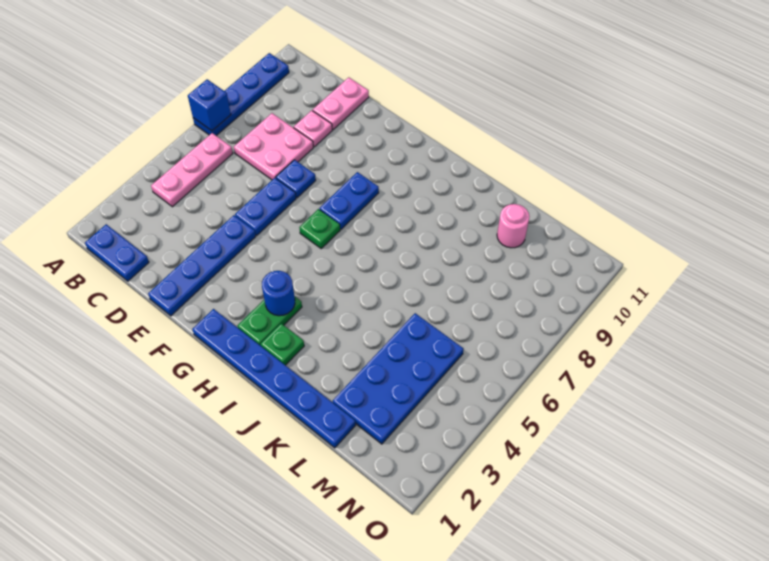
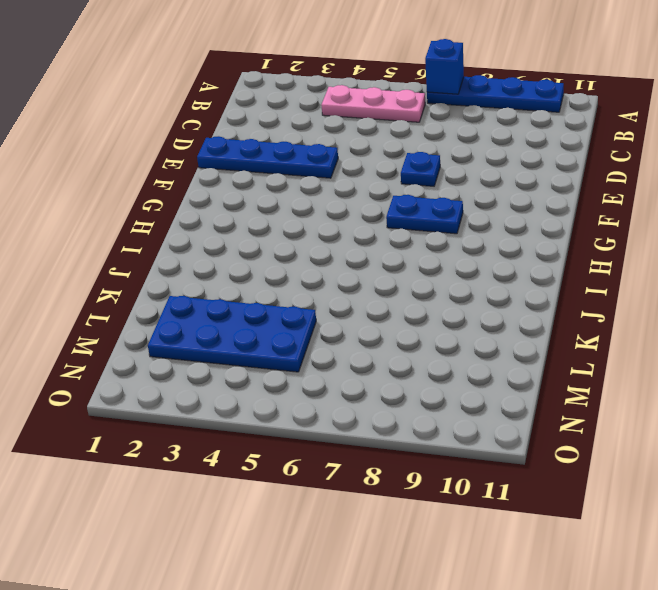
none -> blue 1x2 plate [85,224,149,281]
none -> pink 2x2 plate [234,113,313,180]
none -> pink 1x1 plate [294,110,332,147]

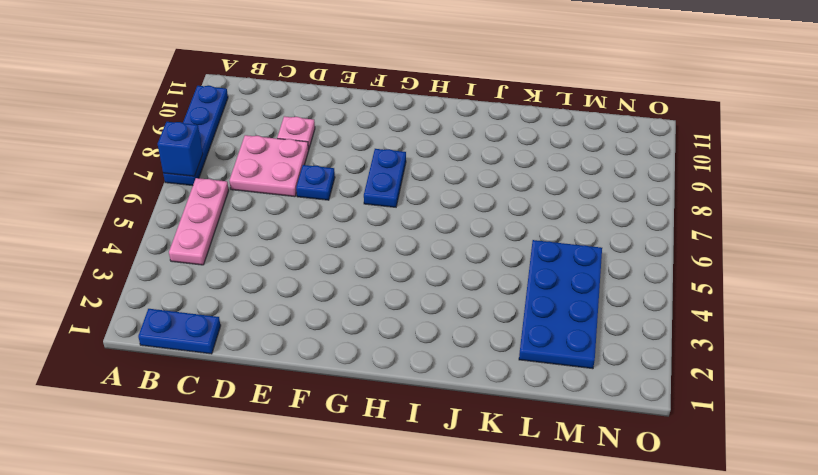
none -> pink 1x2 plate [313,77,369,130]
none -> blue 1x4 plate [148,215,256,316]
none -> blue 1x2 plate [235,178,296,235]

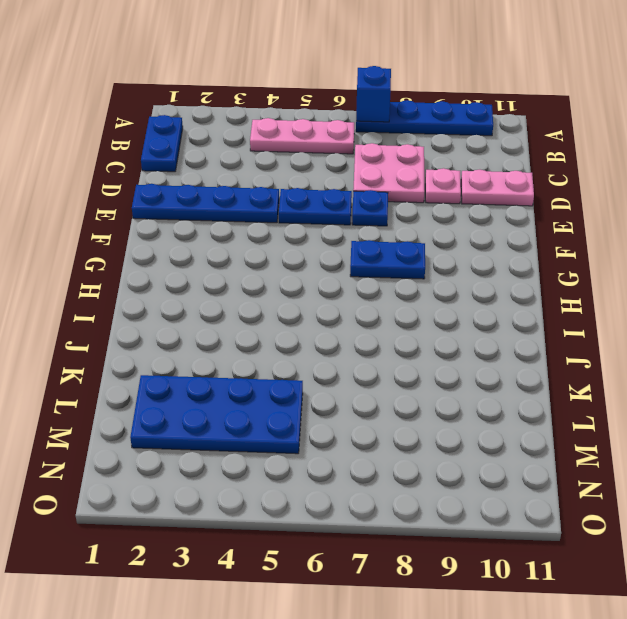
none -> blue 1x6 plate [192,309,356,448]
none -> green 1x1 plate [299,209,340,248]
none -> green 1x2 plate [237,296,302,346]

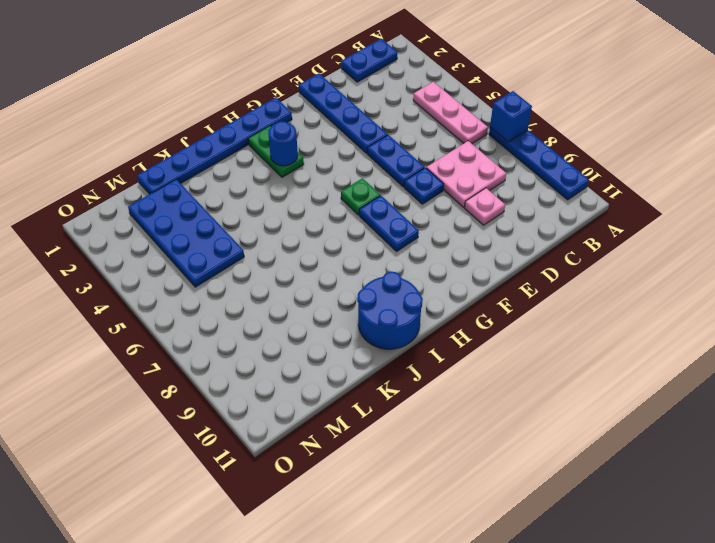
blue 2x2 round brick [357,272,423,349] -> none
none -> pink 1x2 plate [313,77,369,130]
none -> green 1x1 plate [261,323,304,365]
none -> pink 1x1 round brick [497,204,529,248]

